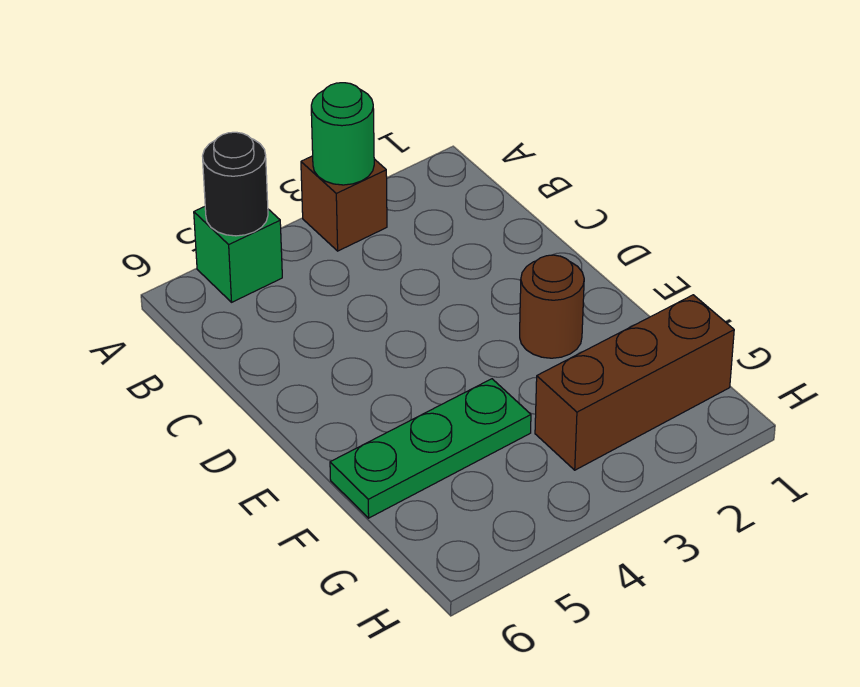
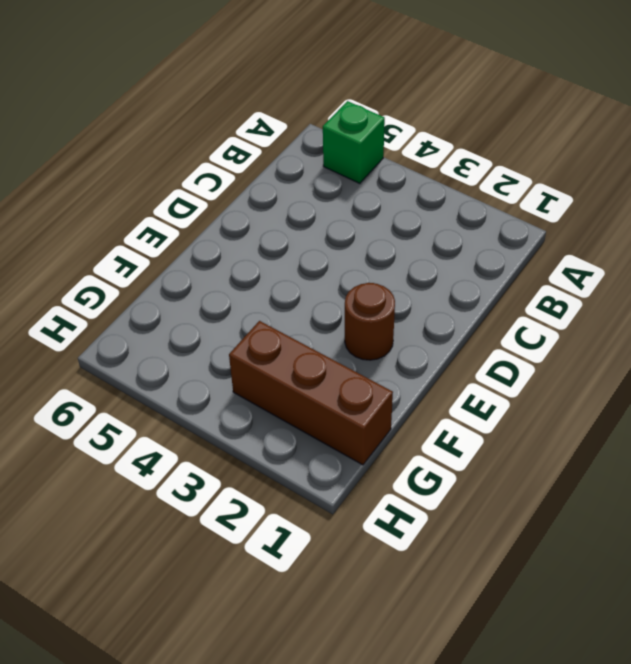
none -> brown 1x1 brick [301,156,387,251]
none -> green 1x3 plate [330,379,531,518]

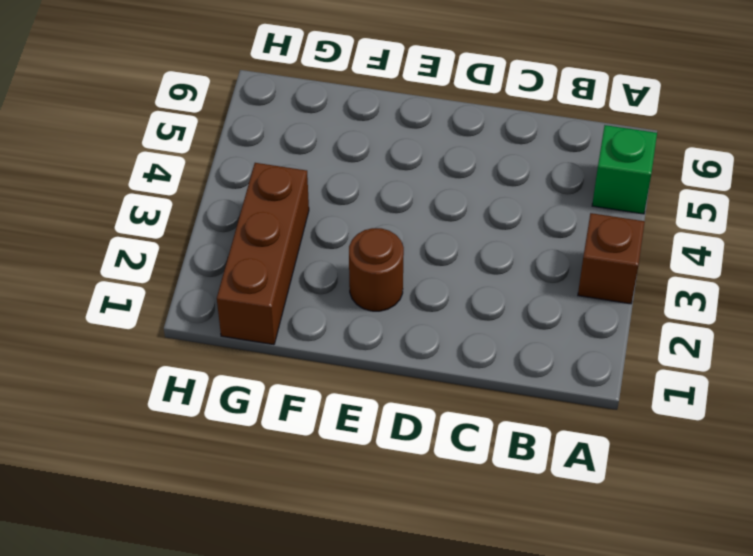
none -> green 1x3 plate [330,379,531,518]
none -> green 1x1 round brick [311,83,374,185]

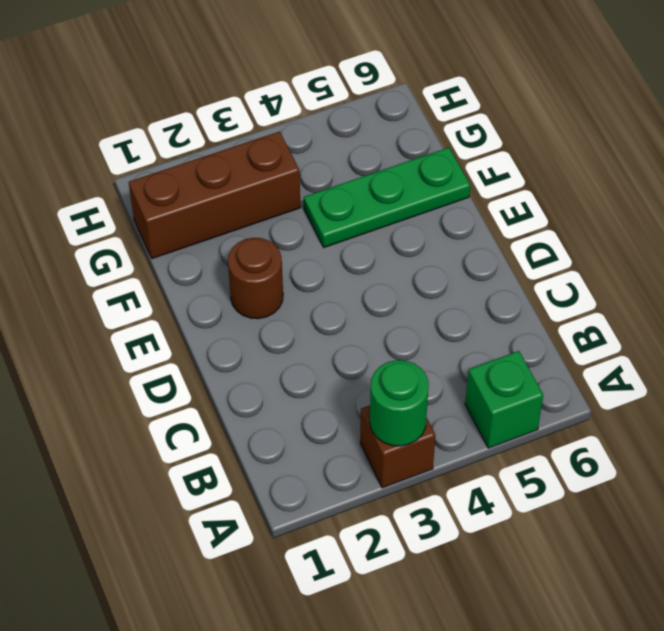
none -> black 1x1 round brick [203,132,268,236]

